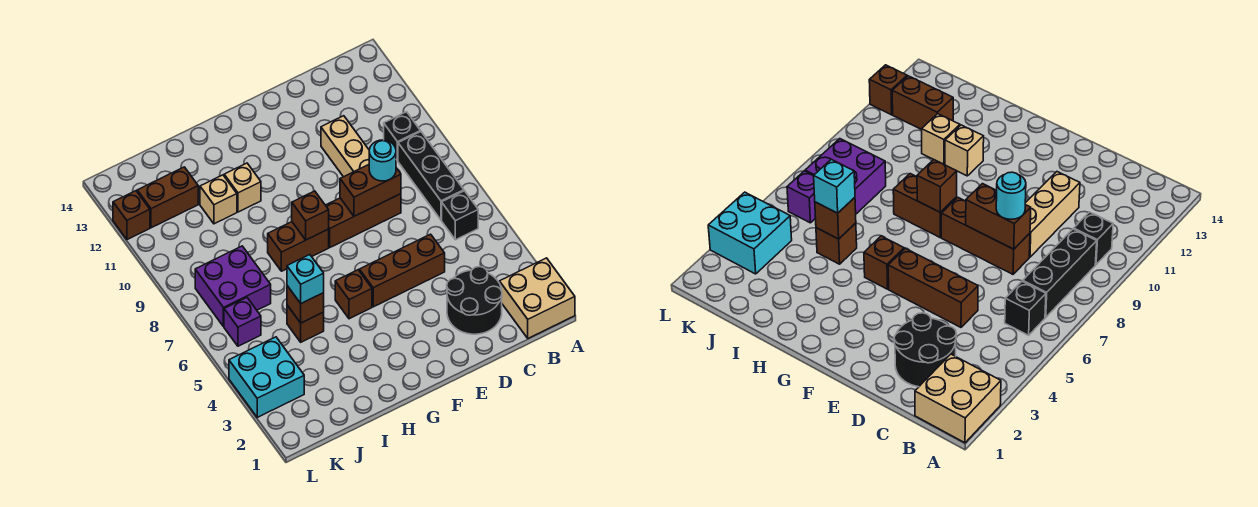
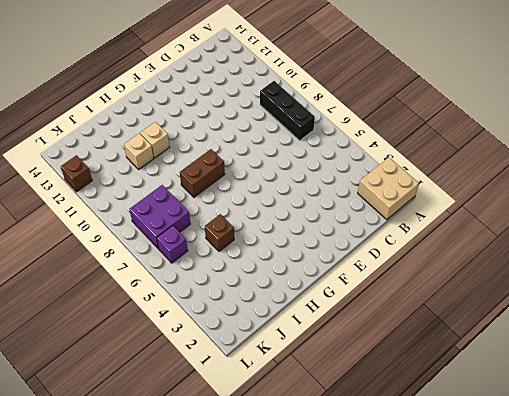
none -> black 1x1 brick [442,191,478,240]
none -> black 1x1 brick [384,112,420,161]
none -> black 2x2 round brick [447,267,502,334]

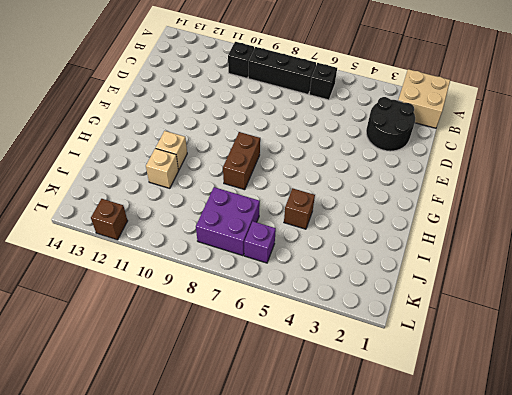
none -> brown 1x3 brick [359,234,445,307]
none -> brown 1x3 brick [326,194,401,247]
none -> tan 1x3 brick [321,116,369,177]

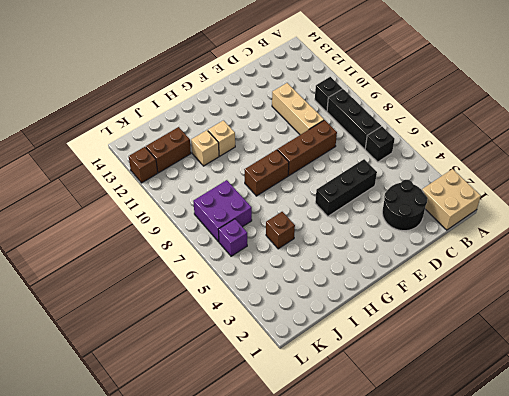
black 1x3 brick [315,159,377,216] -> brown 1x3 brick [359,234,445,307]
none -> brown 1x1 brick [335,270,372,319]
none -> cyan 2x2 brick [229,337,304,417]
none -> brown 1x2 brick [340,165,401,216]

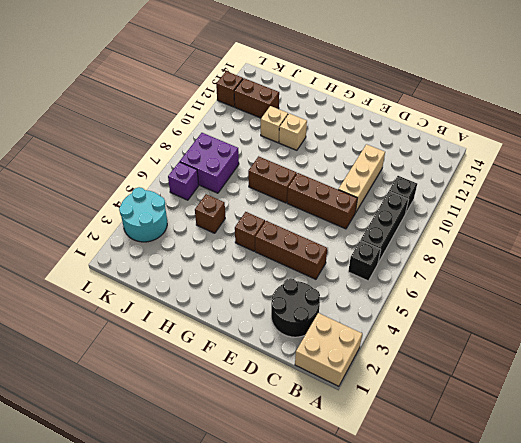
cyan 2x2 round brick [119,187,167,242] -> cyan 2x2 brick [229,337,304,417]
none -> brown 1x2 brick [340,165,401,216]
none -> brown 1x1 brick [292,191,329,240]
none -> brown 1x1 brick [287,286,324,323]

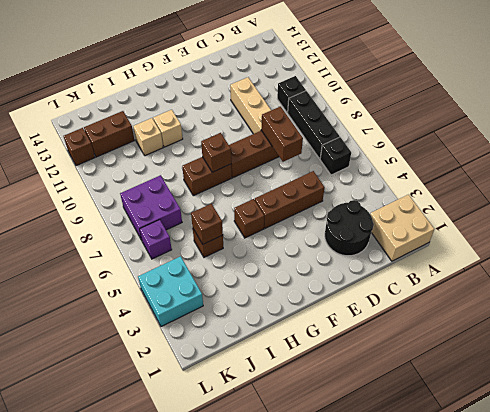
brown 1x2 brick [261,107,303,162] -> brown 1x2 brick turned to [340,165,401,216]
none -> cyan 1x1 round brick [369,140,396,181]
none -> cyan 1x1 brick [287,255,324,303]

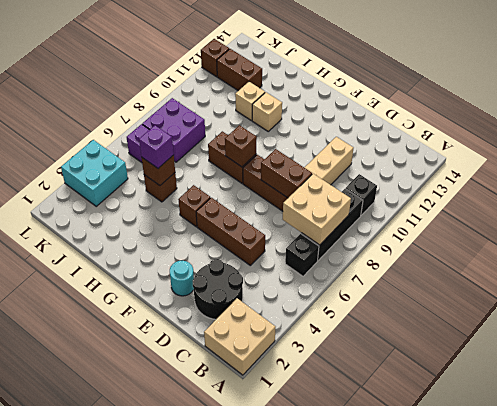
tan 2x2 brick [283,174,351,245] -> none
cyan 1x1 round brick [170,261,194,296] -> cyan 1x1 round brick moved to [369,140,396,181]
purple 1x1 brick [139,126,174,168] -> cyan 1x1 brick [287,255,324,303]

